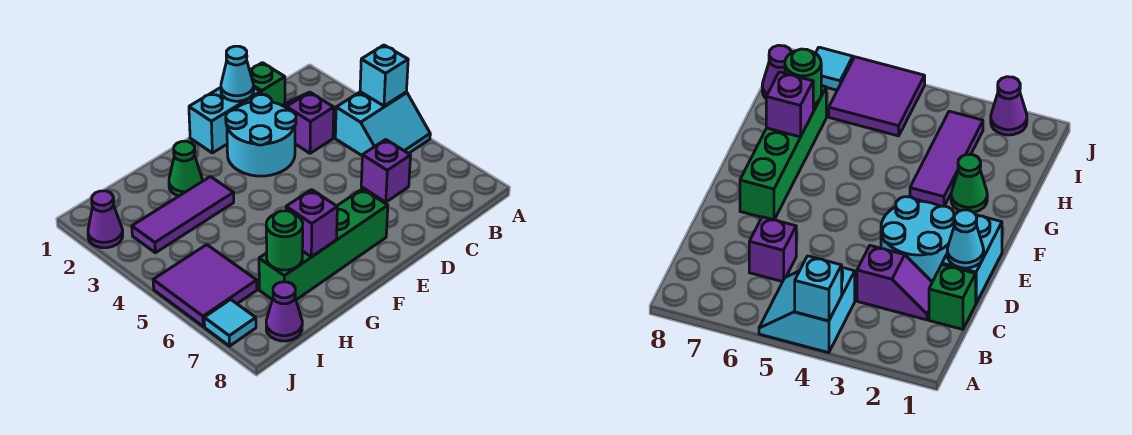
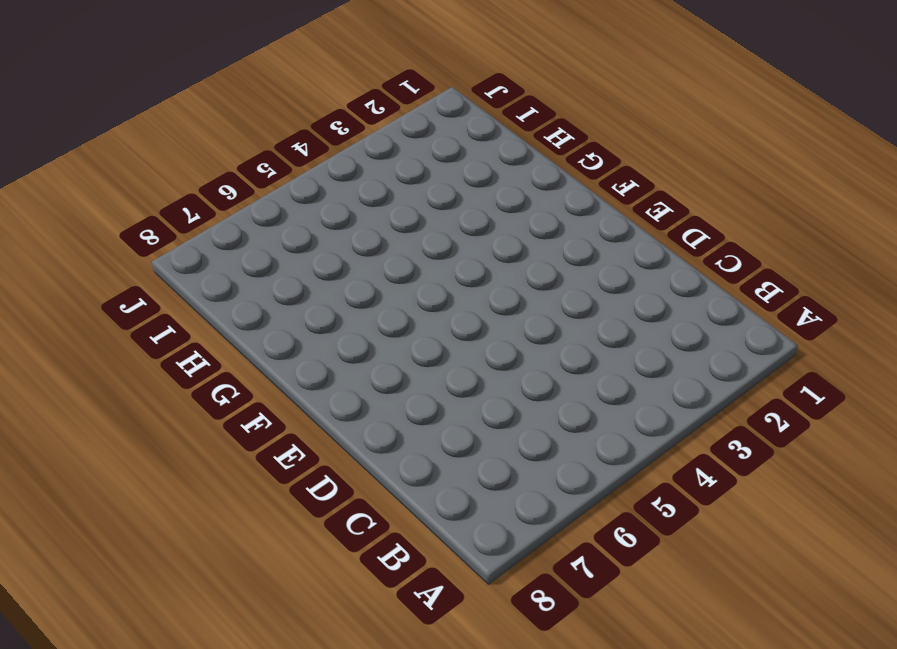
none -> cyan 2x2 slope [335,92,430,155]
none -> green 1x1 brick [250,63,285,106]
none -> purple 1x2 slope [283,92,334,153]

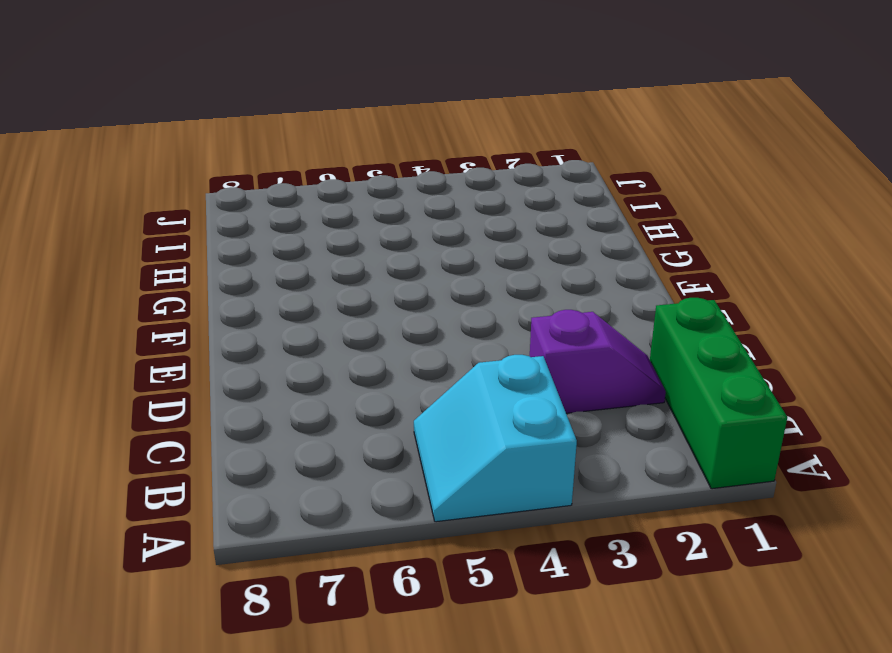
green 1x3 brick [650,298,787,489] -> green 1x1 brick [250,63,285,106]
none -> purple 1x1 brick [361,140,411,202]
none -> cyan 1x2 brick [189,88,261,153]
none -> cyan 2x2 round brick [226,95,296,176]

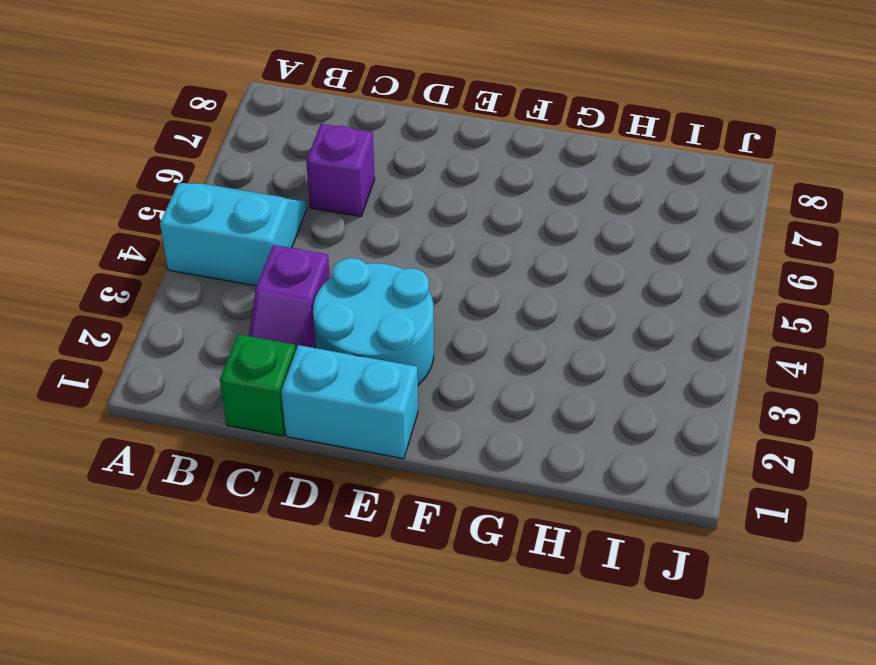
none -> green 1x4 brick [259,189,388,300]
none -> green 1x1 cone [169,141,202,196]
none -> purple 1x3 tile [132,177,234,253]

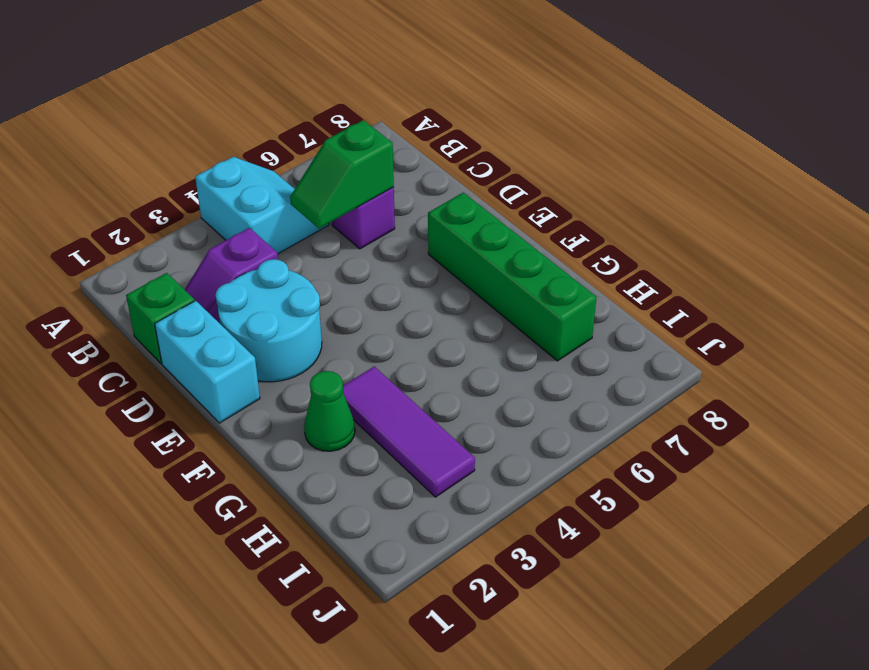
green 1x2 slope [290,120,394,229] -> none
none -> purple 2x2 tile [153,245,257,327]
none -> purple 1x1 cone [266,282,302,341]
none -> purple 1x1 cone [88,191,123,248]

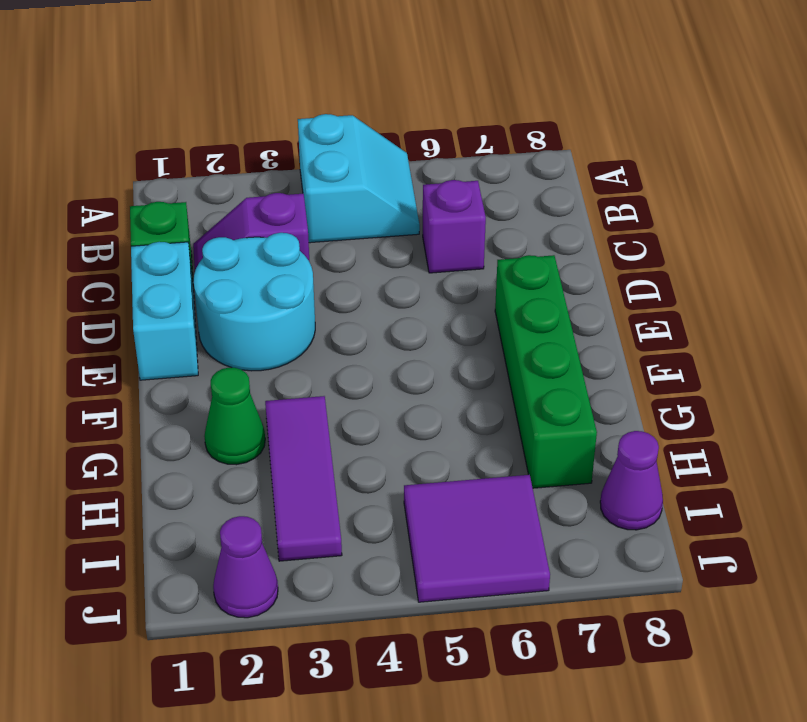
none -> cyan 1x1 tile [204,299,256,346]
none -> cyan 1x1 brick [360,45,408,106]
none -> cyan 1x1 cone [221,46,254,101]

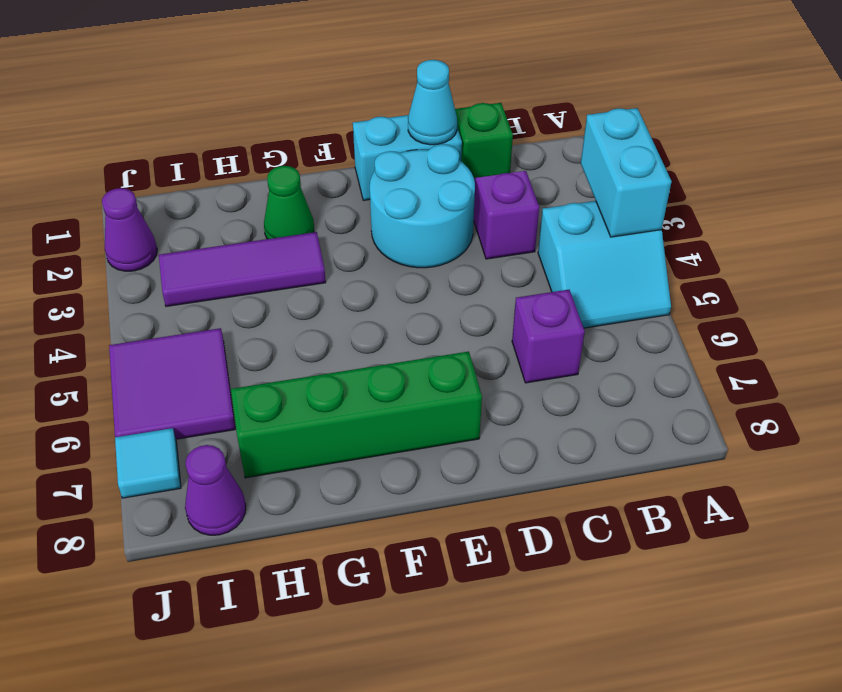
cyan 1x2 brick [581,108,672,237] -> cyan 1x1 brick [360,45,408,106]
none -> purple 1x1 brick [286,190,337,257]
none -> green 1x1 round brick [266,211,303,270]

